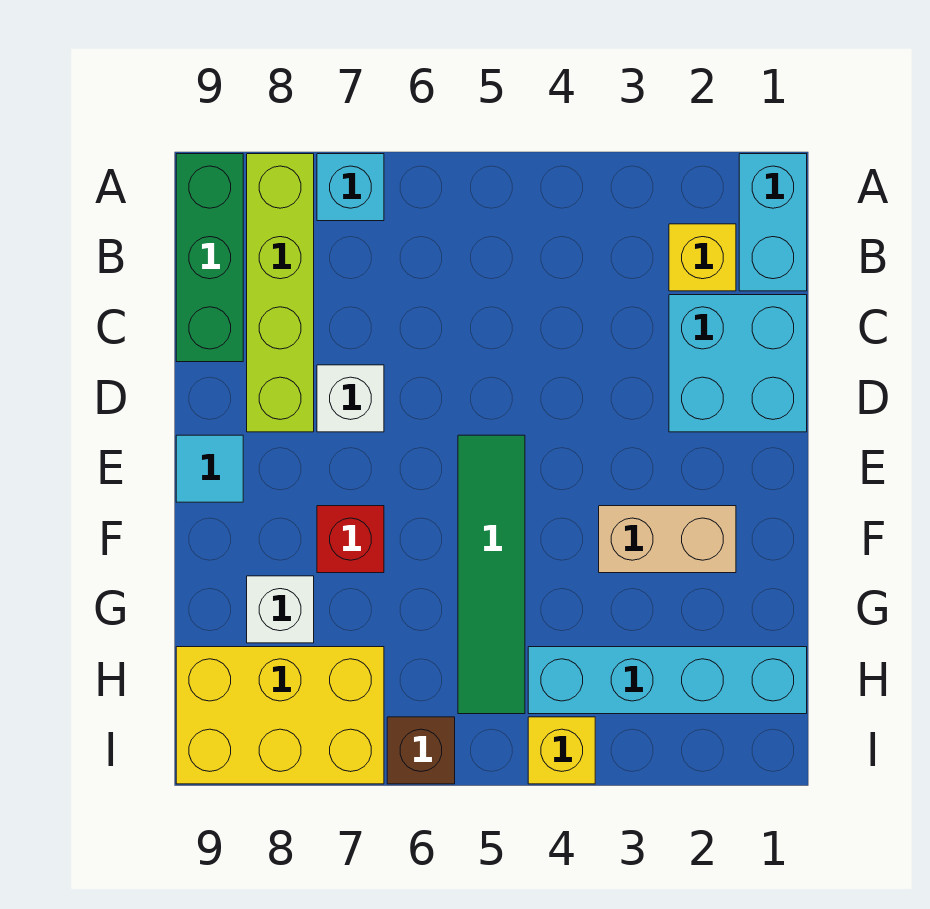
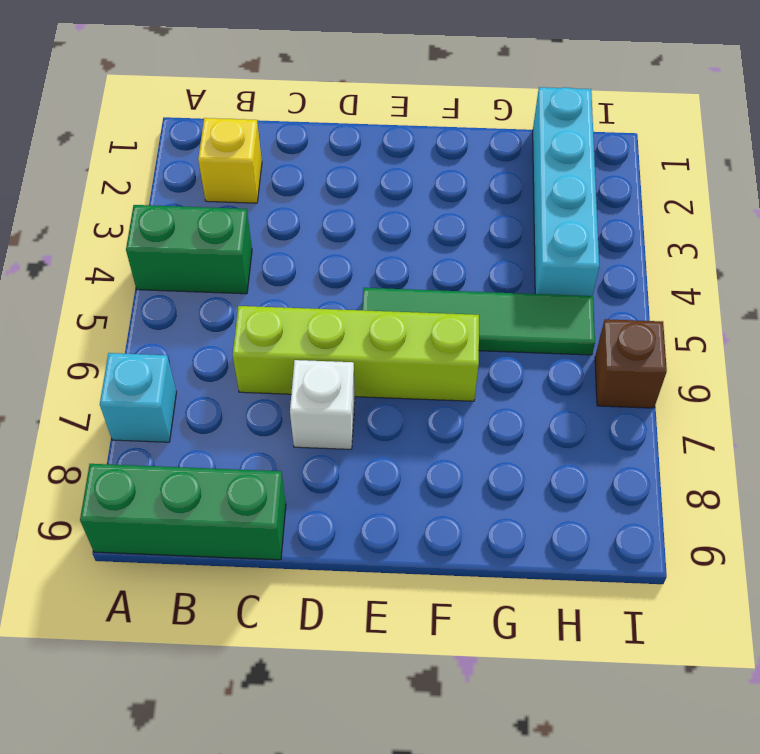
green 1x2 brick [126,205,252,294] -> none
lime 1x4 brick [233,306,479,401] -> lime 1x4 brick moved to [247,154,314,432]
none -> cyan 1x2 brick [739,154,807,291]
none -> cyan 2x2 brick [669,295,807,432]
none -> cyan 1x1 tile [176,435,243,502]

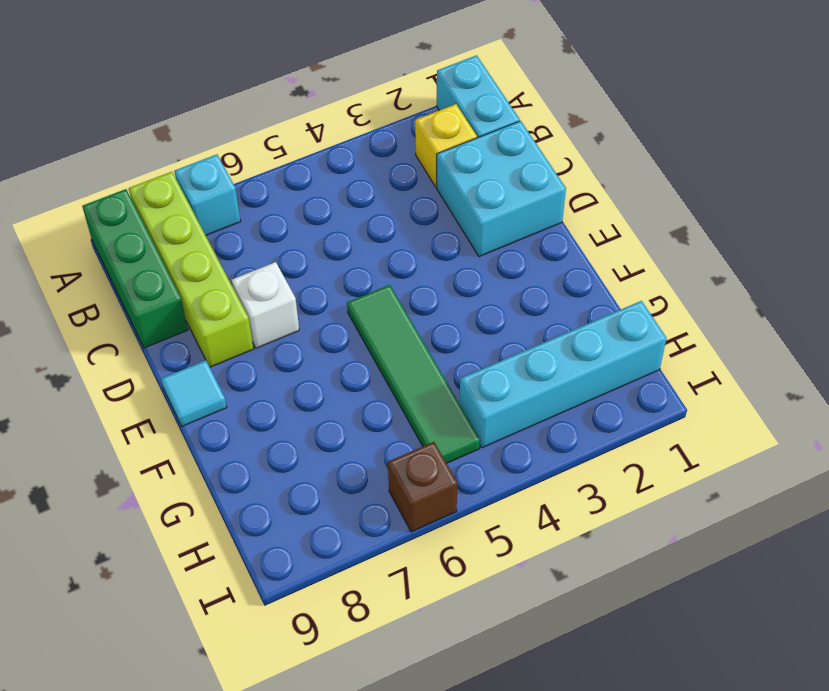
none -> tan 1x2 brick [599,506,736,573]
none -> red 1x1 brick [317,506,384,573]
none -> white 1x1 brick [247,576,314,643]

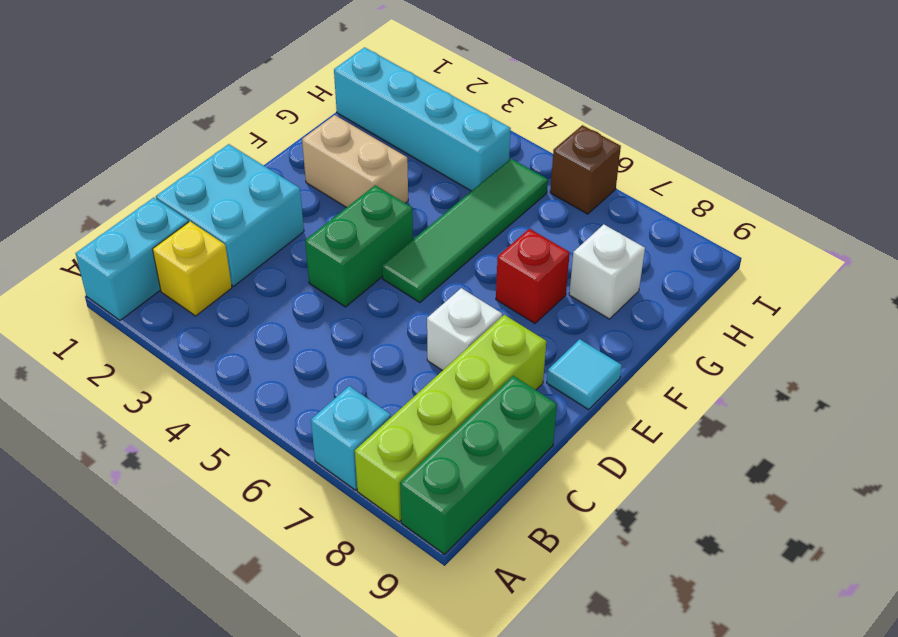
green 1x2 brick [305,185,413,307] -> none
none -> yellow 2x3 brick [176,647,384,784]
none -> yellow 1x1 brick [528,717,595,784]

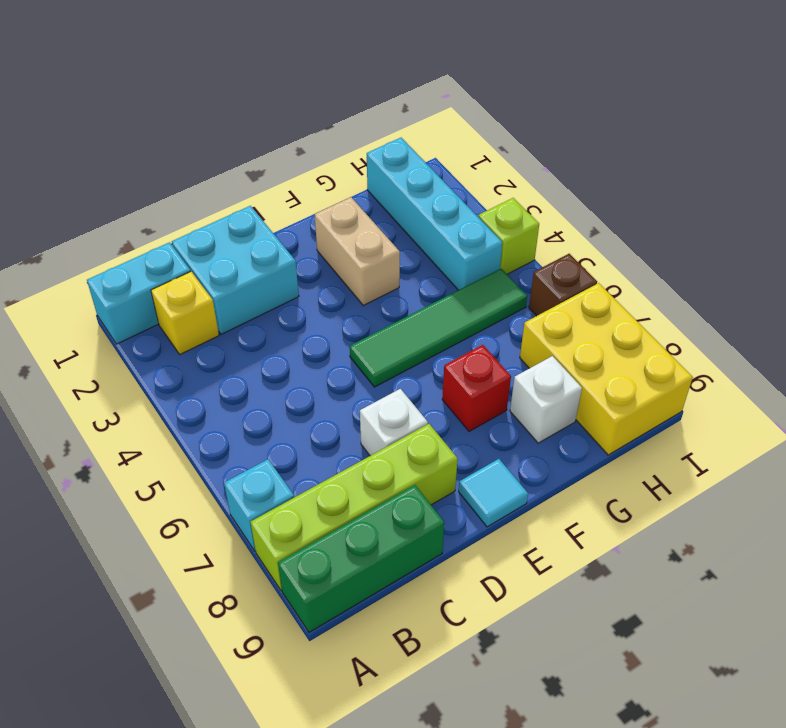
lime 1x1 brick [478,198,539,274] -> yellow 1x1 brick [528,717,595,784]

